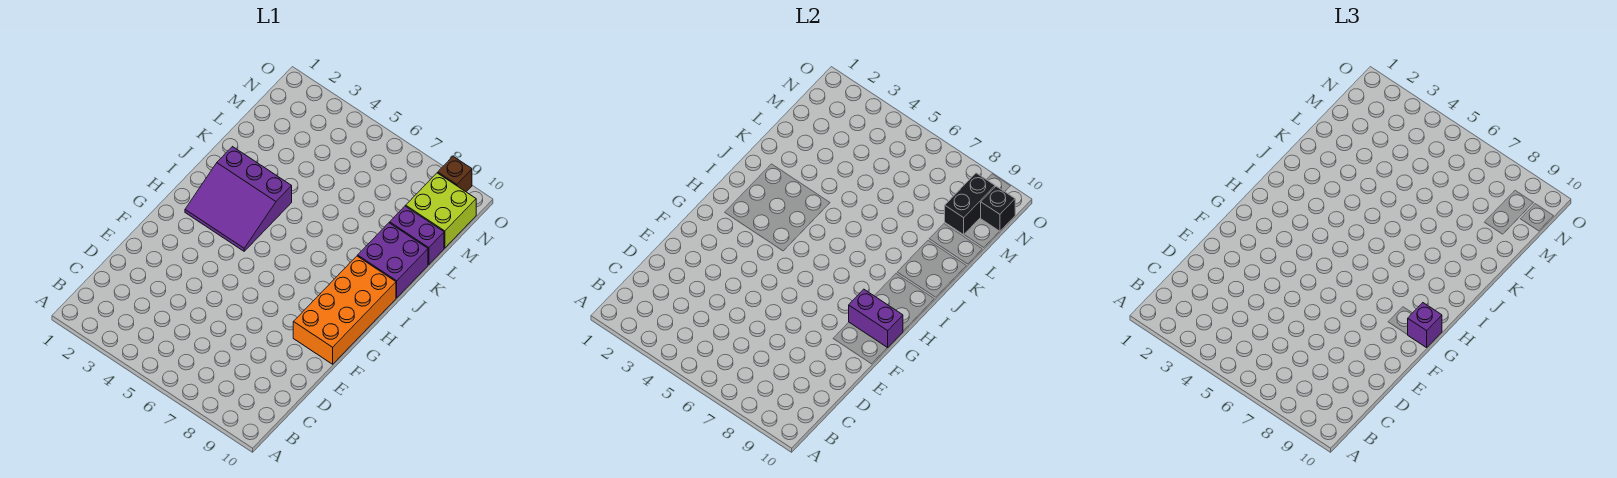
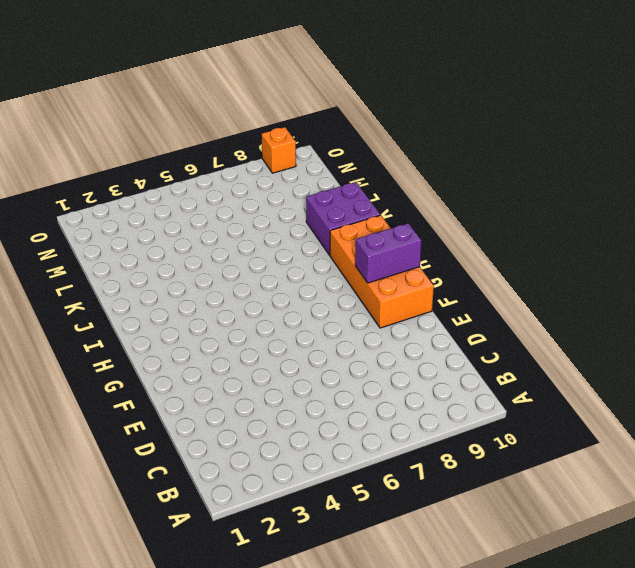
orange 1x1 brick [262,127,296,173] -> brown 1x1 brick [438,156,472,192]
none -> purple 3x3 slope [185,147,292,251]
none -> purple 1x2 brick [390,206,444,265]

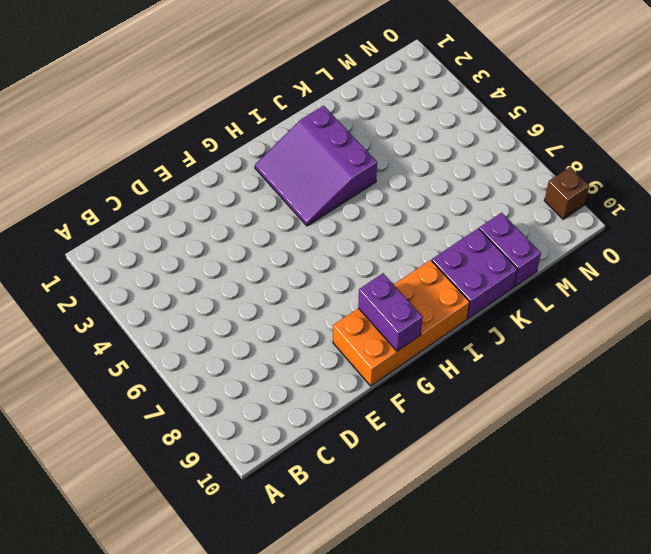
none -> lime 2x2 brick [406,173,476,248]
none -> black 1x2 brick [945,173,995,235]

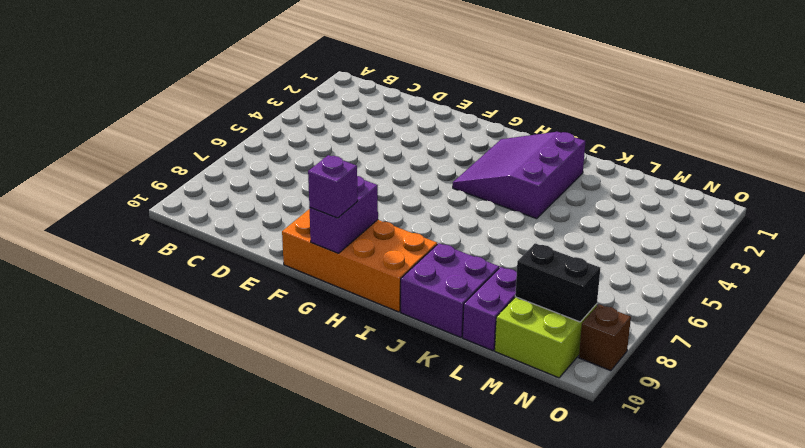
none -> black 1x1 brick [981,186,1015,231]

